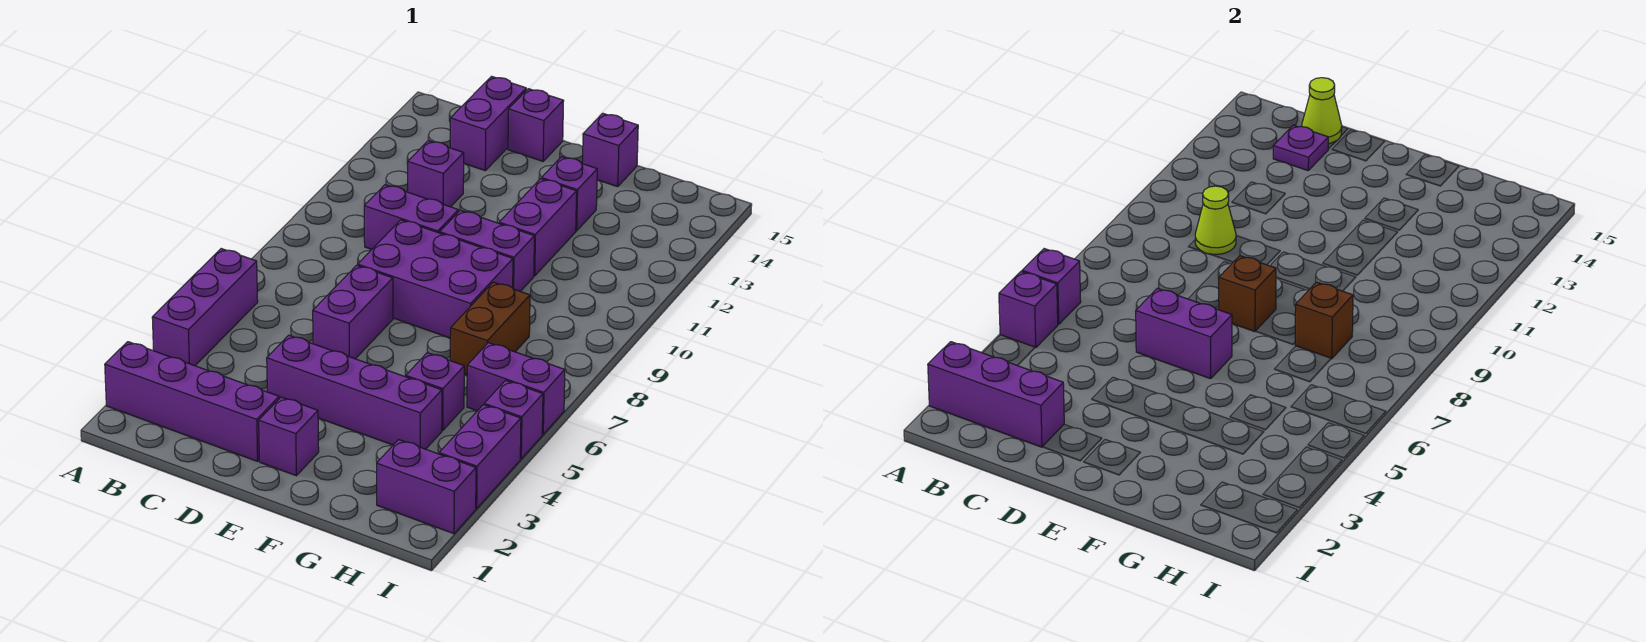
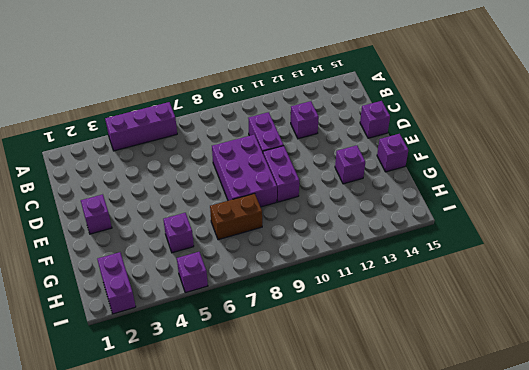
none -> purple 1x4 brick [105,342,279,461]
none -> purple 1x2 brick [450,76,526,170]
none -> purple 1x4 brick [267,335,442,449]

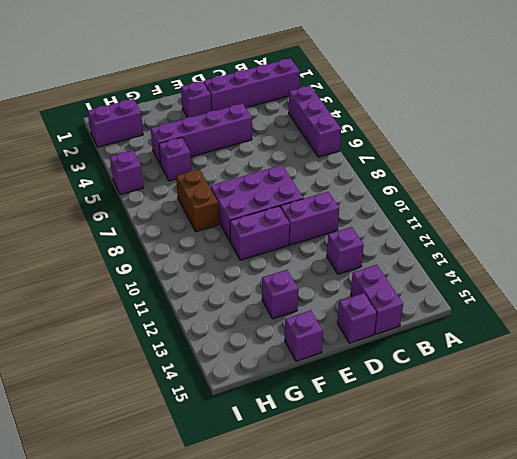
none -> purple 1x2 brick [313,265,393,359]
none -> purple 1x2 brick [499,179,577,276]
none -> purple 1x2 brick [467,343,565,434]

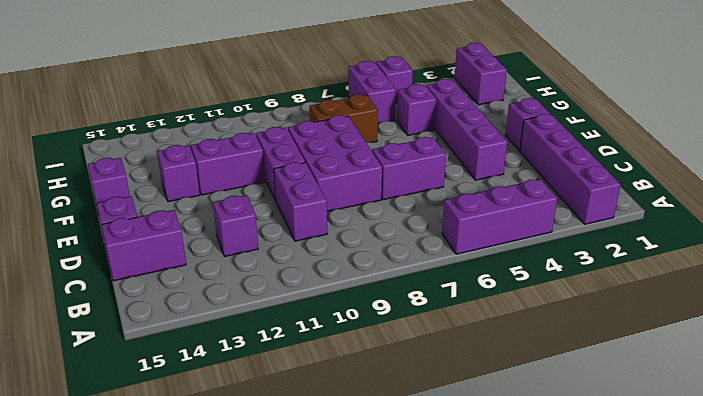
none -> purple 1x2 brick [439,405,521,508]
none -> purple 1x3 brick [928,342,1064,447]
none -> purple 1x1 brick [999,272,1058,348]

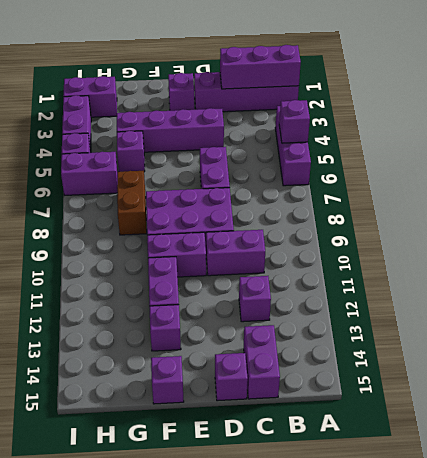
none -> purple 1x1 brick [1022,249,1081,324]
none -> lime 1x1 cone [1195,186,1236,254]
none -> purple 1x1 plate [1273,125,1328,170]

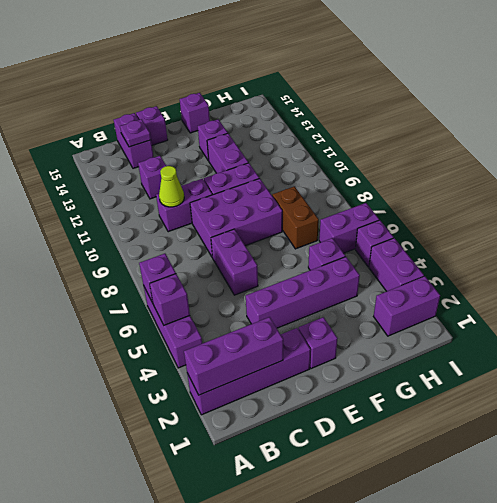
none -> lime 1x1 cone [1302,78,1342,144]
none -> purple 1x2 brick [1136,288,1232,379]
none -> brown 1x1 brick [1219,256,1276,332]

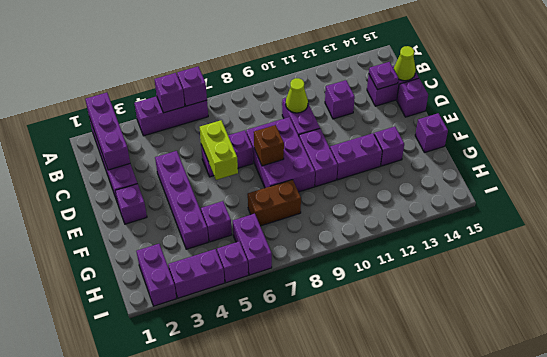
lime 1x2 brick [200,120,238,180] -> purple 1x2 brick [1136,288,1232,379]
none -> brown 1x1 brick [1295,282,1353,359]

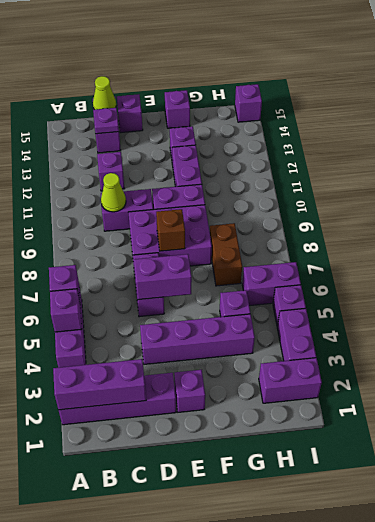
purple 1x1 brick [235,84,262,122] -> none
none -> brown 1x1 brick [1295,282,1353,359]

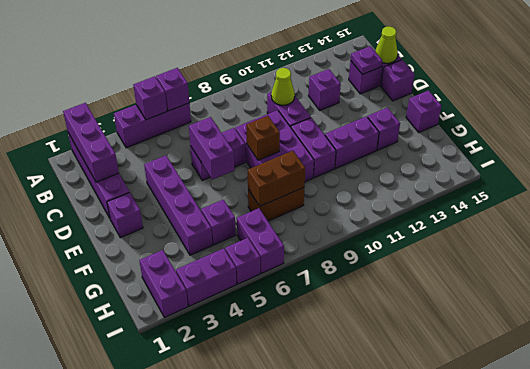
brown 1x2 brick [248,151,305,206] -> brown 1x1 brick [1295,282,1353,359]

